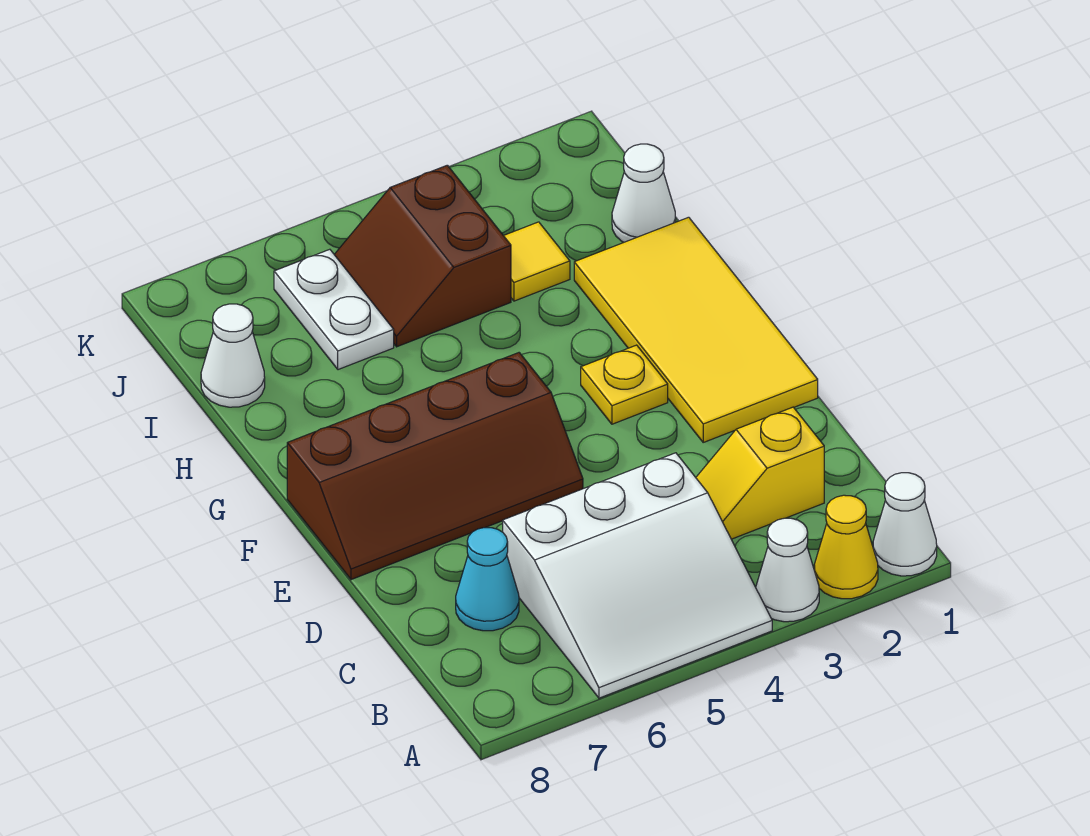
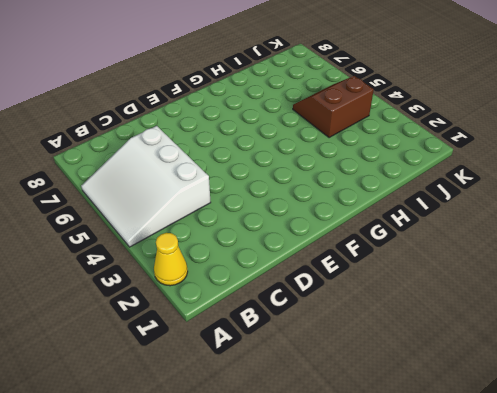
none -> white 1x1 cone [873,473,937,576]
none -> white 1x1 cone [756,518,819,622]
none -> yellow 1x2 slope [696,407,824,539]

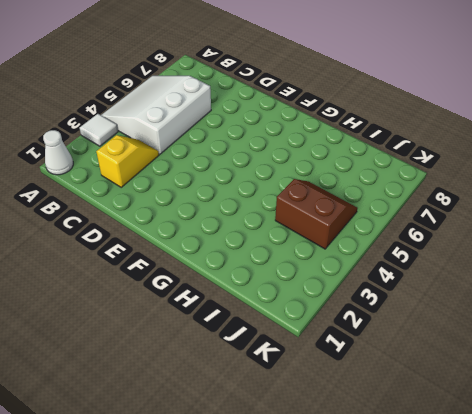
white 1x1 tile [80,114,118,146] -> white 1x1 cone [756,518,819,622]
none -> yellow 1x1 cone [814,495,878,599]
none -> cyan 1x1 cone [456,528,519,631]
none -> yellow 2x4 tile [574,217,818,442]

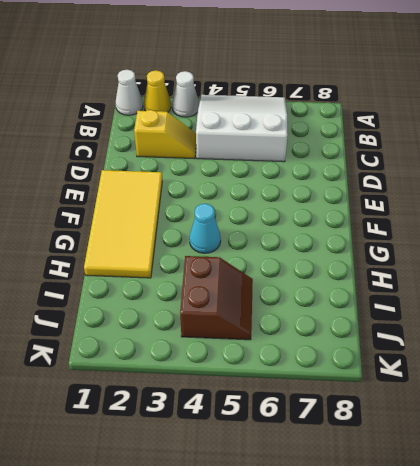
cyan 1x1 cone [189,204,221,253] -> cyan 1x1 cone moved to [456,528,519,631]
none -> brown 2x4 slope [287,353,583,580]
none -> yellow 1x1 plate [581,345,668,424]
none -> white 1x1 cone [612,144,676,242]

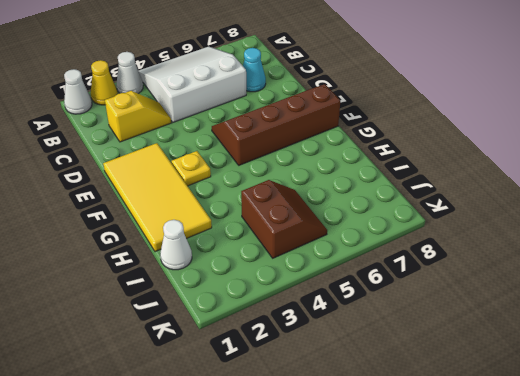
none -> yellow 1x1 tile [504,222,570,301]
none -> white 1x2 plate [274,249,394,370]
none -> white 1x1 cone [201,304,265,407]

